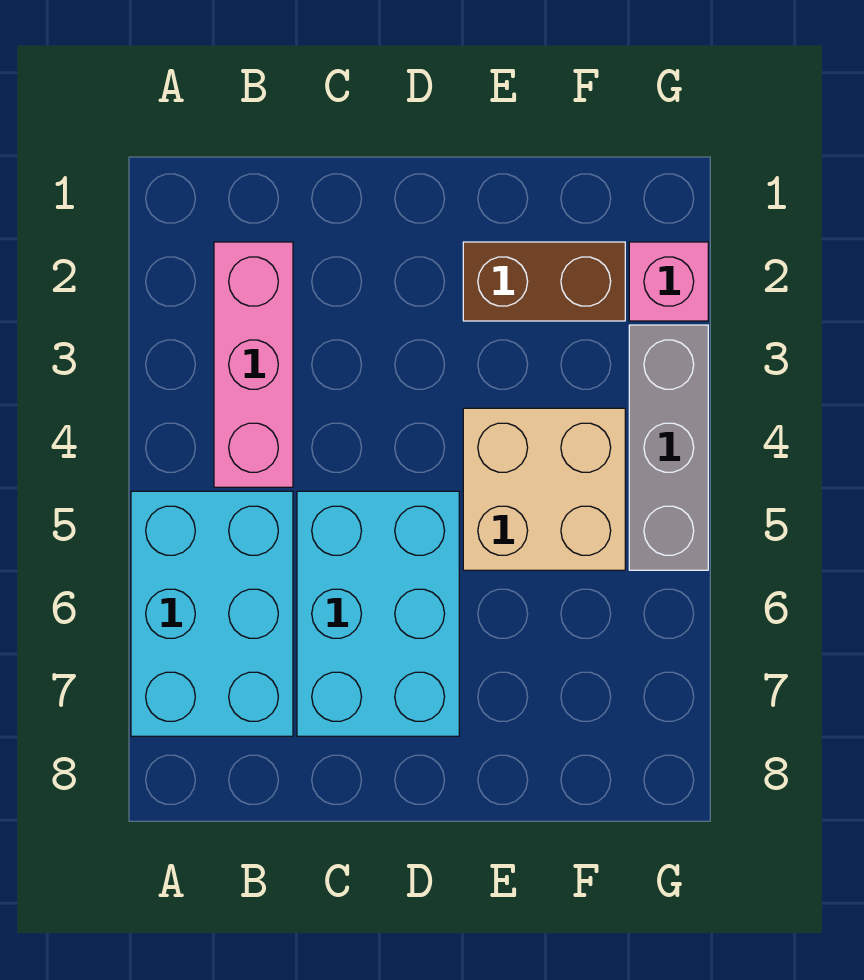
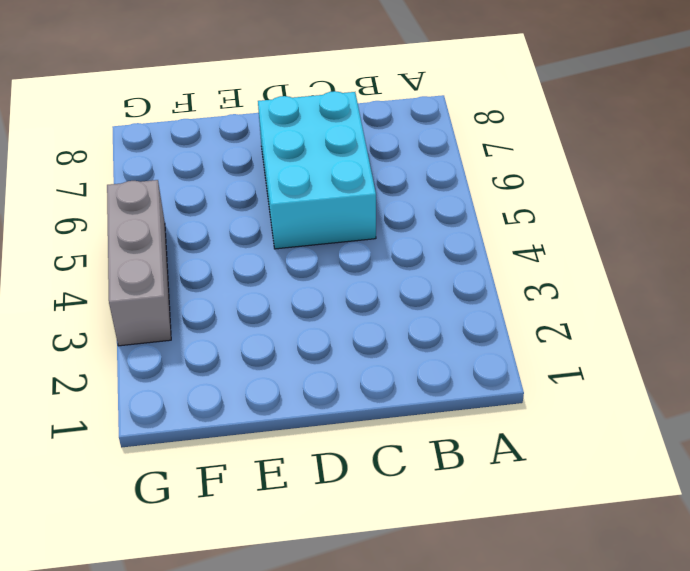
none -> cyan 2x3 brick [131,491,293,736]
none -> pink 1x3 brick [214,242,293,487]

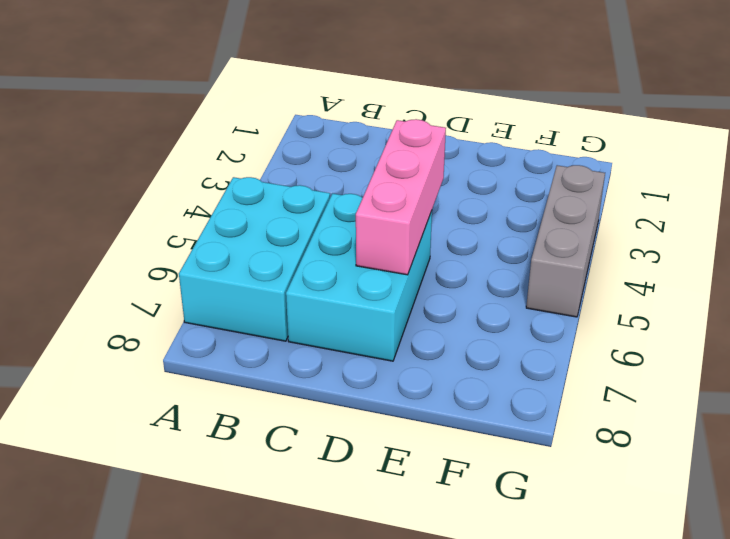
pink 1x3 brick [356,119,446,275] -> pink 1x3 brick moved to [214,242,293,487]
none -> brown 1x2 brick [463,242,625,321]
none -> tan 2x2 brick [463,408,625,570]

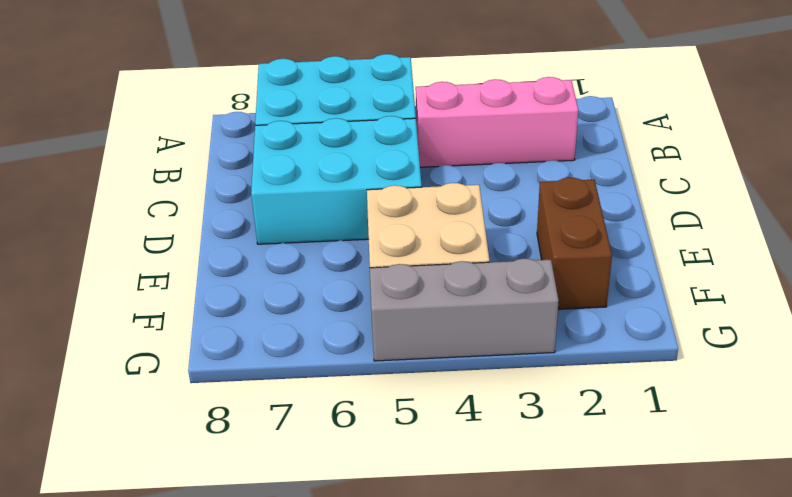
none -> pink 1x1 brick [629,242,708,321]

